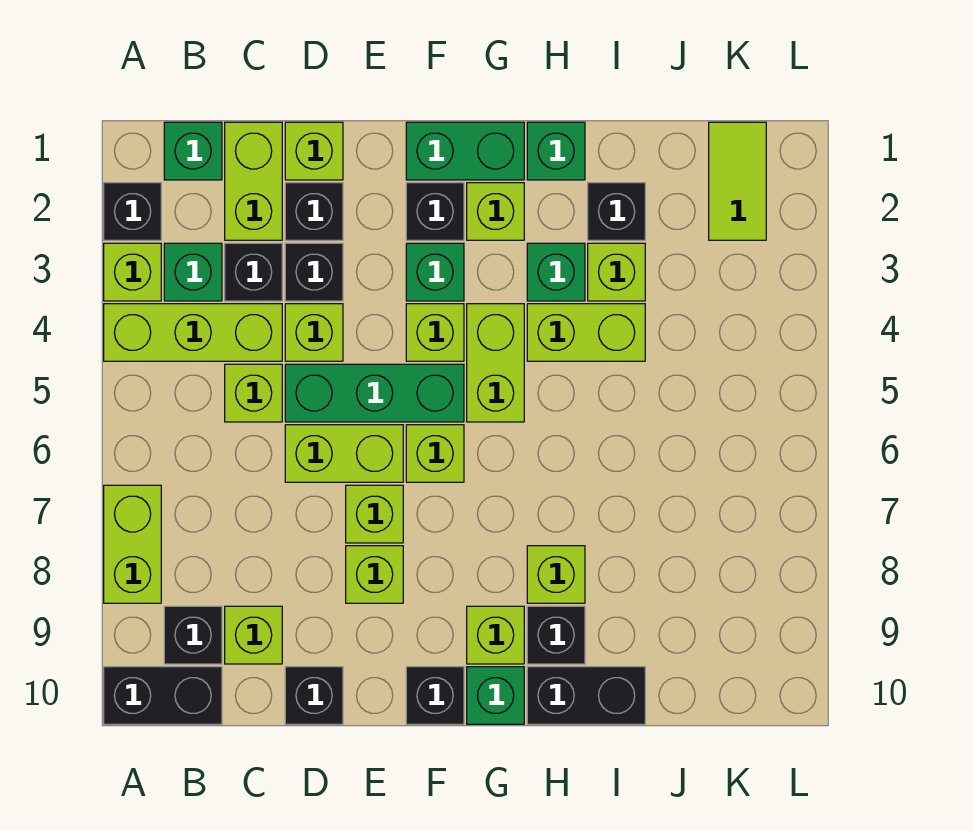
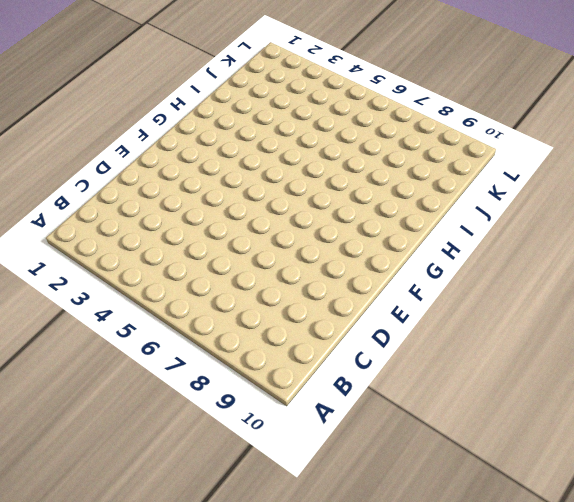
none -> black 1x1 brick [104,183,161,240]
none -> lime 1x1 brick [104,243,161,301]
none -> lime 1x3 brick [104,304,282,361]
none -> lime 1x2 brick [104,485,161,603]

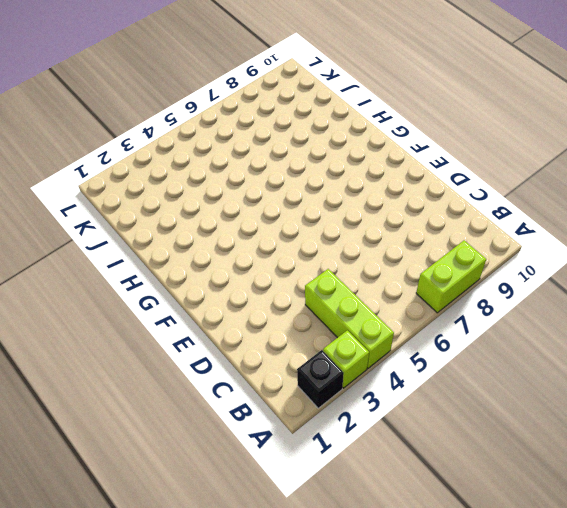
none -> black 1x2 brick [104,667,222,724]
none -> green 1x1 brick [164,122,222,180]
none -> green 1x1 brick [164,243,222,301]
none -> black 1x1 brick [164,606,222,664]

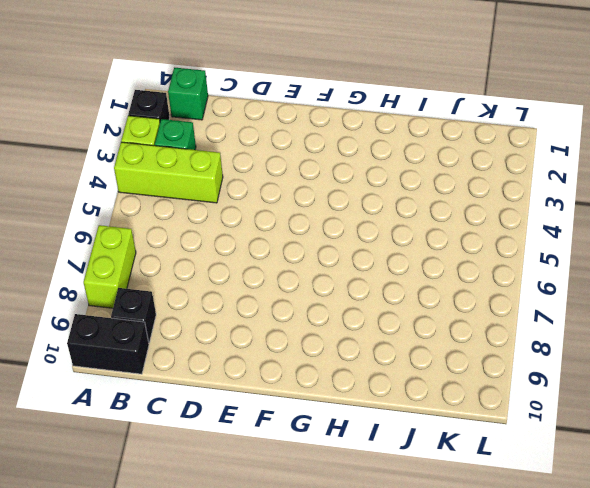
none -> lime 1x2 brick [225,122,282,240]
none -> black 1x1 brick [225,243,282,301]
none -> lime 1x1 brick [225,364,282,422]
none -> lime 1x1 brick [225,606,282,664]

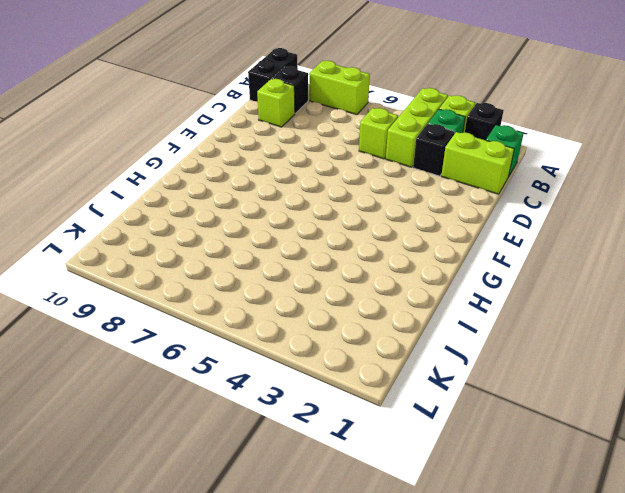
none -> lime 1x1 brick [285,122,343,180]
none -> black 1x1 brick [285,183,343,240]
none -> black 1x1 brick [285,243,343,301]
none -> lime 1x1 brick [285,304,343,361]

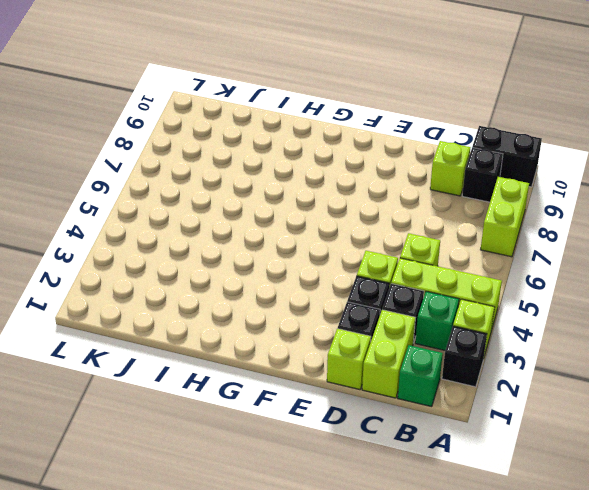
none -> green 1x3 brick [285,364,464,422]
none -> lime 1x2 brick [285,425,403,482]
none -> black 1x1 brick [285,667,343,724]
none -> lime 1x1 brick [346,485,403,543]

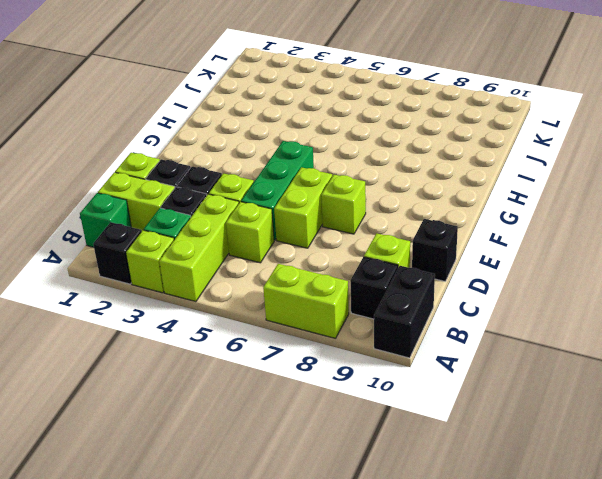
none -> lime 1x1 brick [346,546,403,603]
none -> green 1x2 brick [406,122,524,180]
none -> black 1x1 brick [406,183,464,240]
none -> green 1x1 brick [406,243,464,301]

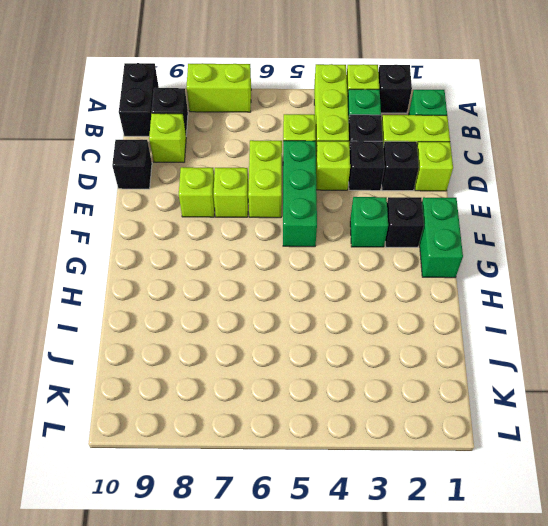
none -> lime 1x1 brick [406,304,464,361]
none -> lime 1x1 brick [406,425,464,482]
none -> black 1x1 brick [406,667,464,724]
none -> lime 1x1 brick [467,183,524,240]

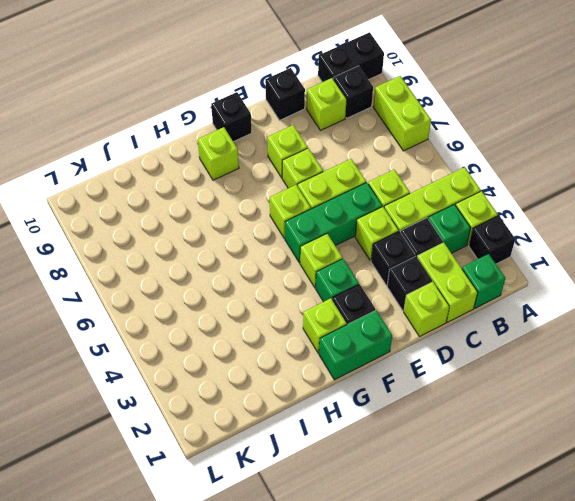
none -> lime 1x2 brick [467,304,524,422]
none -> green 1x1 brick [467,667,524,724]
none -> green 1x1 brick [527,122,585,180]
none -> green 1x1 brick [527,243,585,301]

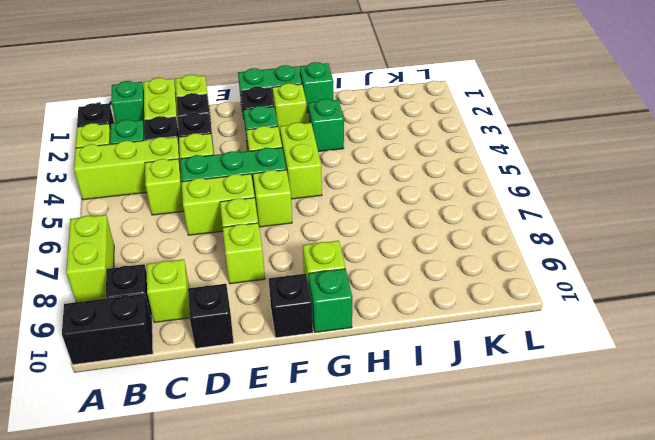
none -> lime 1x2 brick [527,304,645,361]
none -> lime 1x1 brick [527,546,585,603]
none -> black 1x1 brick [527,606,585,664]
none -> black 1x2 brick [527,667,645,724]

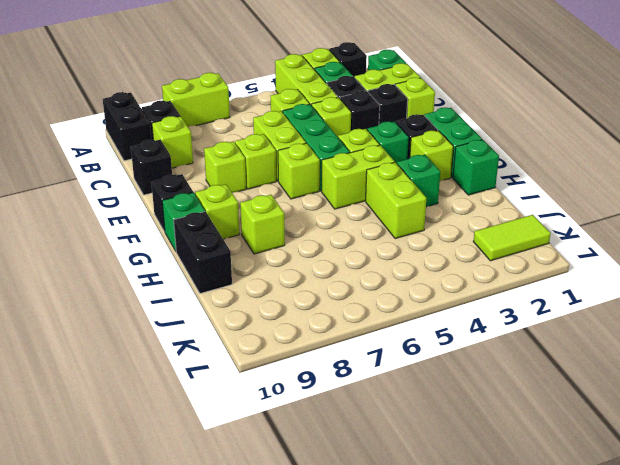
none -> black 1x1 brick [527,606,585,664]
none -> black 1x1 brick [588,183,645,240]
none -> lime 1x1 brick [588,243,645,301]

